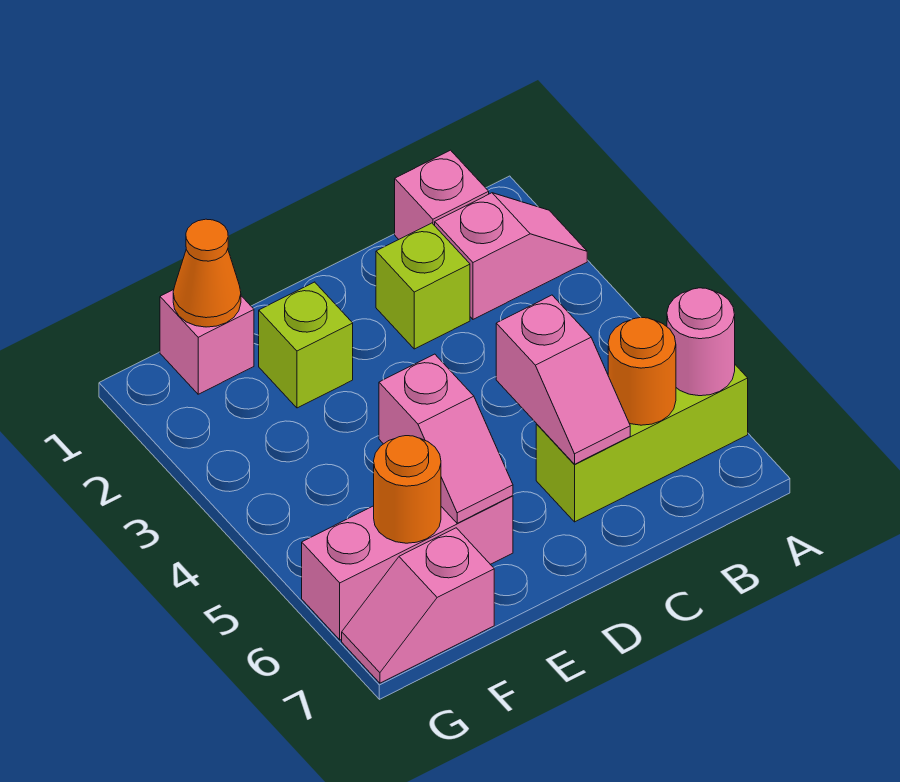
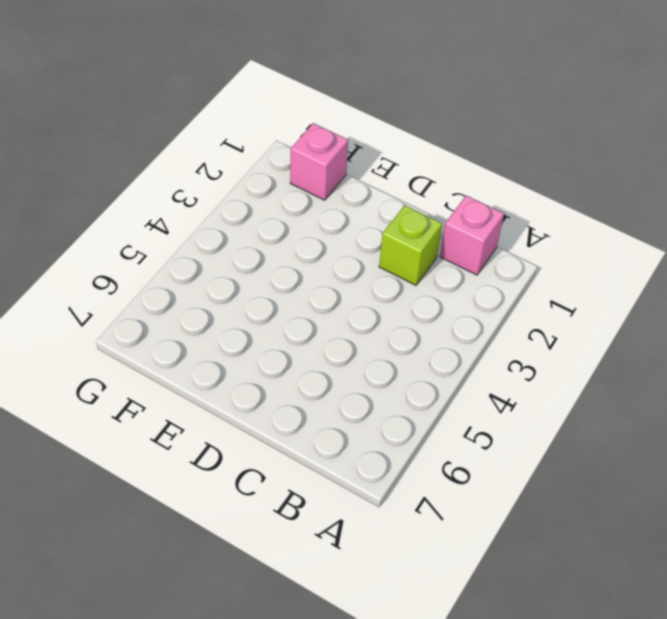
none -> pink 1x2 slope [435,193,587,319]
none -> lime 1x3 brick [536,365,748,522]
none -> lime 1x1 brick [259,282,353,408]

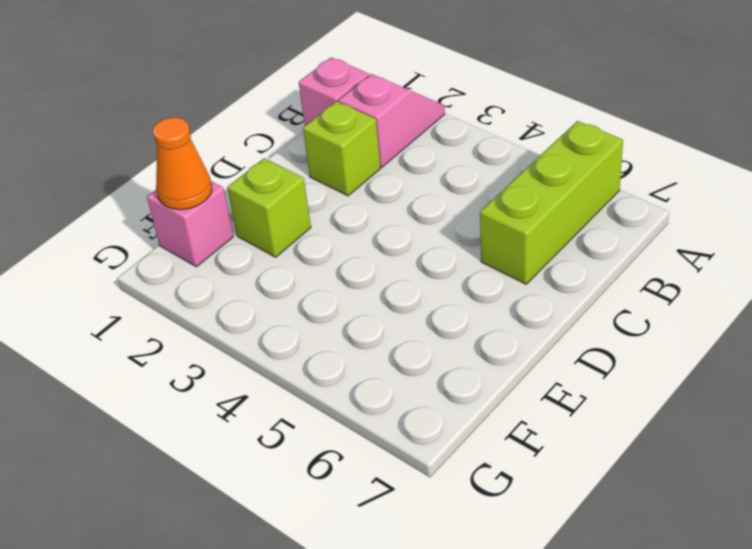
none -> pink 1x3 brick [302,496,513,640]
none -> pink 1x2 slope [342,528,494,683]
none -> pink 1x1 round brick [667,288,735,396]

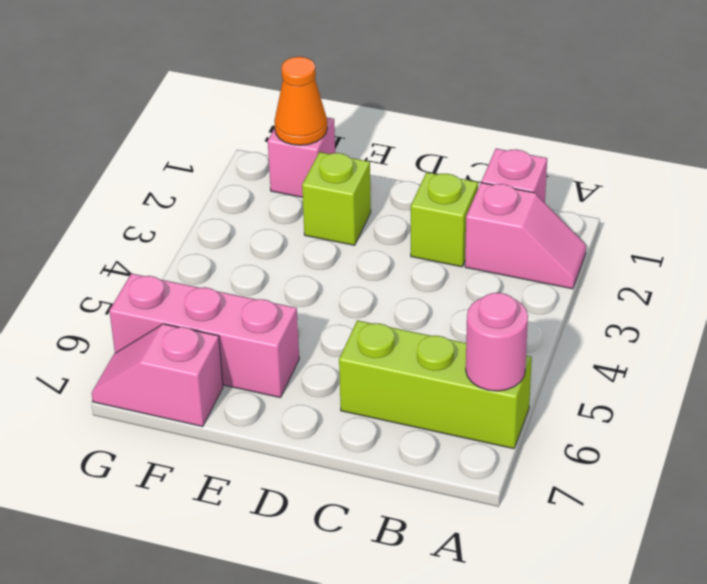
none -> orange 1x1 round brick [608,317,676,425]
none -> pink 1x2 slope [496,295,630,464]
none -> pink 1x2 slope [379,354,513,523]

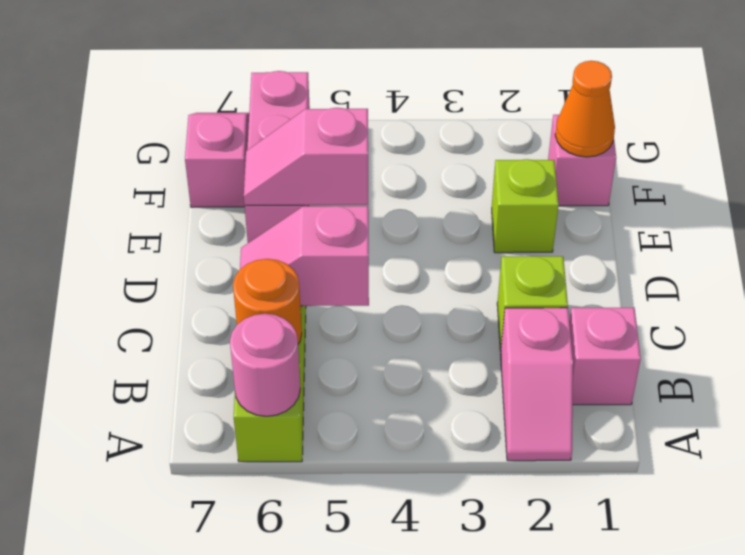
none -> orange 1x1 round brick [374,436,441,543]

